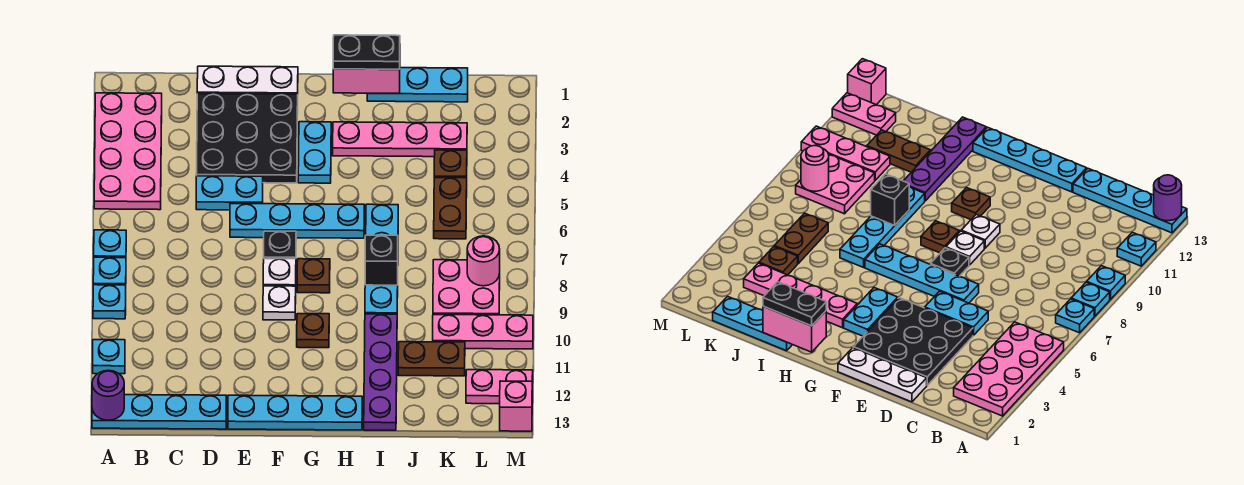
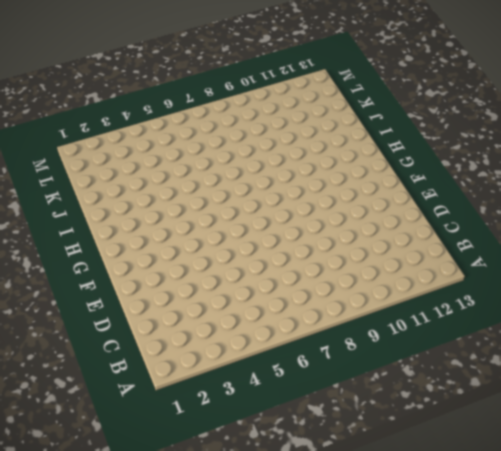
none -> pink 2x4 plate [94,93,162,210]
none -> cyan 1x1 plate [94,230,126,258]
none -> cyan 1x1 plate [93,257,126,285]
none -> cyan 1x1 plate [93,285,126,319]

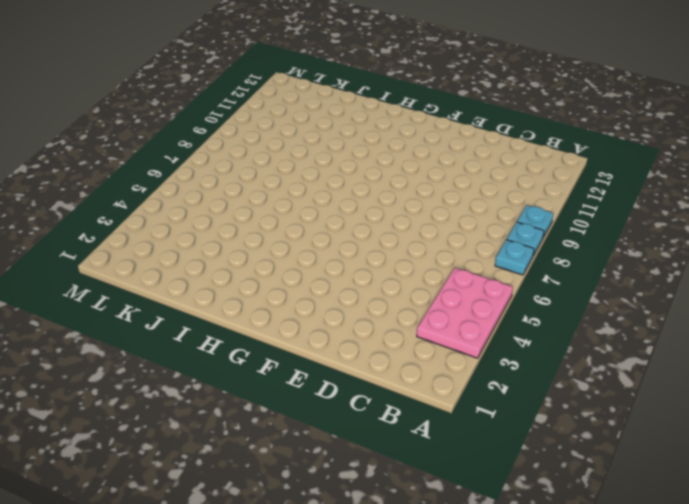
pink 2x3 plate [417,268,513,358] -> pink 2x4 plate [94,93,162,210]
none -> cyan 1x1 plate [93,340,125,374]
none -> cyan 1x4 plate [92,395,227,429]
none -> white 1x3 plate [197,66,298,94]
none -> black 3x3 plate [196,94,298,183]

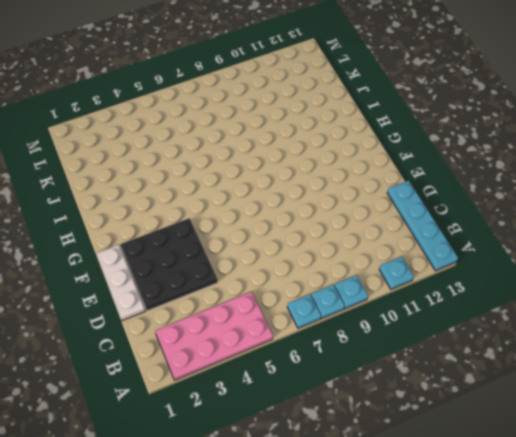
none -> cyan 1x2 plate [196,176,263,210]
none -> cyan 1x4 plate [230,204,364,238]
none -> cyan 1x4 plate [228,395,362,430]
none -> black 1x1 plate [264,231,296,259]

